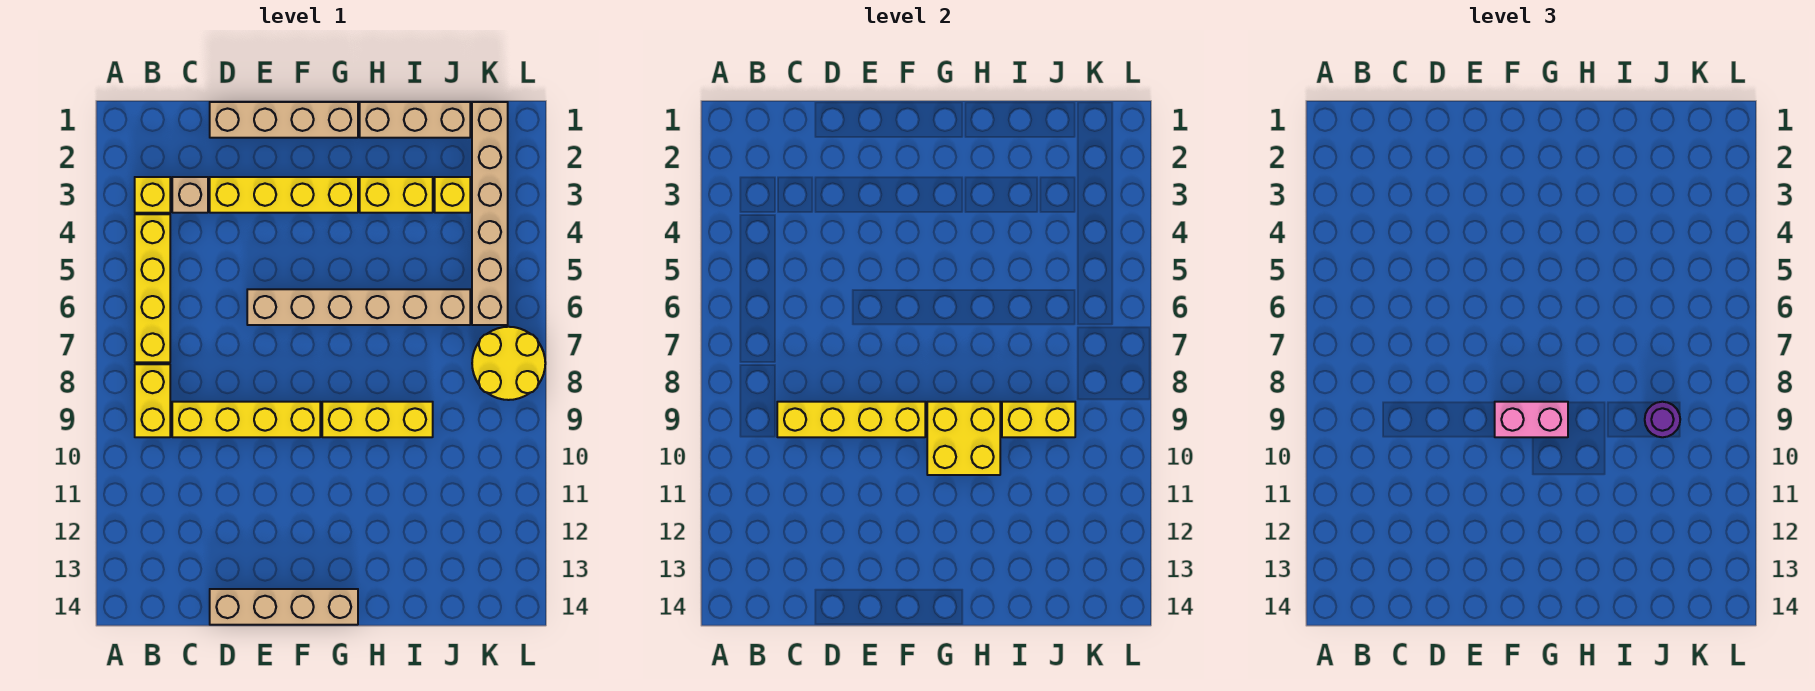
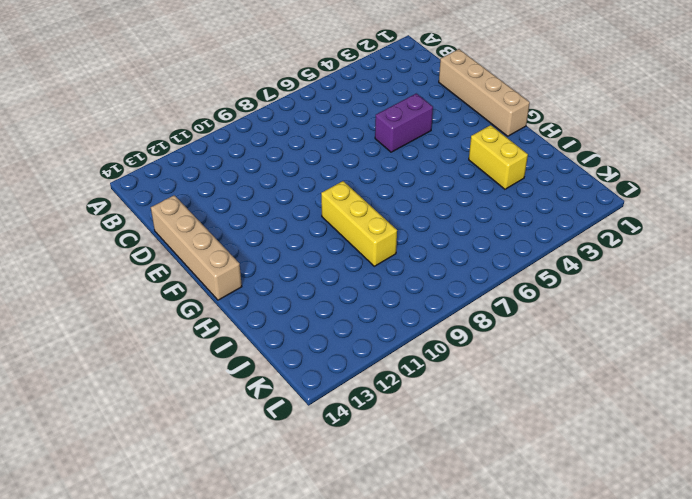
purple 1x2 brick [375,93,433,152] -> none
none -> yellow 1x1 brick [135,177,170,213]
none -> yellow 1x4 brick [135,214,170,362]
none -> yellow 1x2 brick [135,364,170,437]

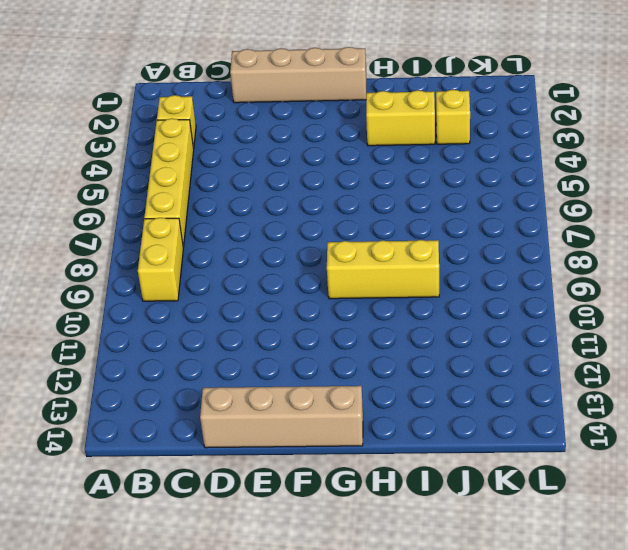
none -> tan 1x1 brick [172,177,208,213]
none -> yellow 1x4 brick [172,402,320,437]
none -> yellow 1x4 brick [210,177,358,213]

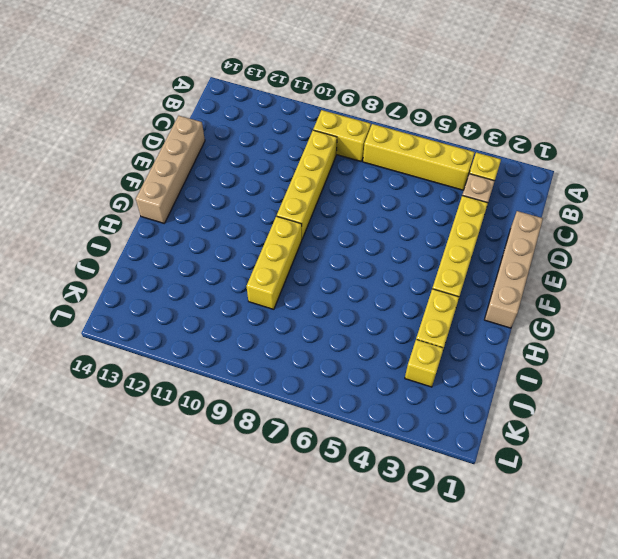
none -> tan 1x6 brick [247,289,470,325]
none -> tan 1x3 brick [360,102,470,138]
none -> tan 1x6 brick [472,102,508,325]

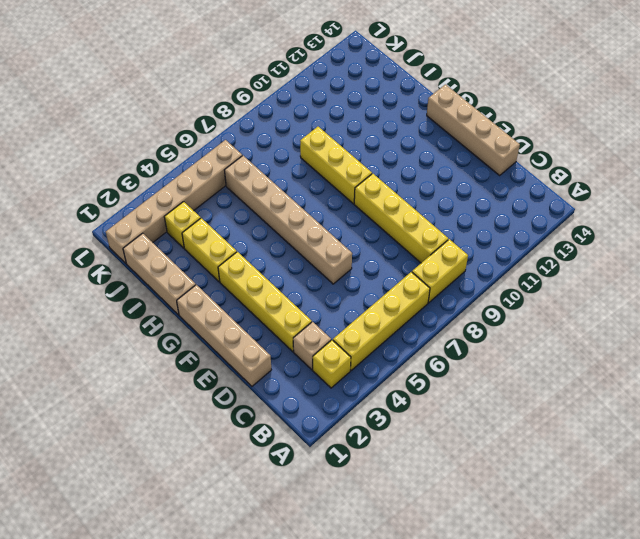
none -> yellow 2x2 round brick [472,327,545,400]
none -> yellow 1x4 brick [777,402,925,437]
none -> yellow 2x2 brick [927,402,1000,475]

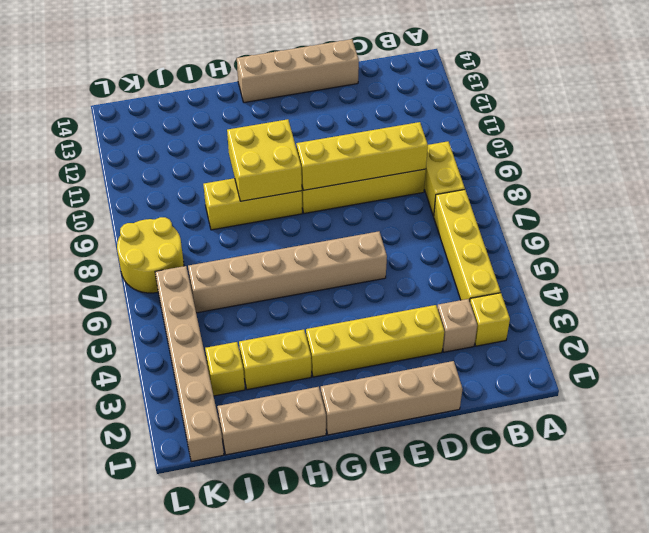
none -> yellow 1x2 brick [1002,402,1075,437]
none -> pink 1x2 brick [1495,402,1568,437]
none -> purple 1x1 round brick [1645,402,1680,437]

